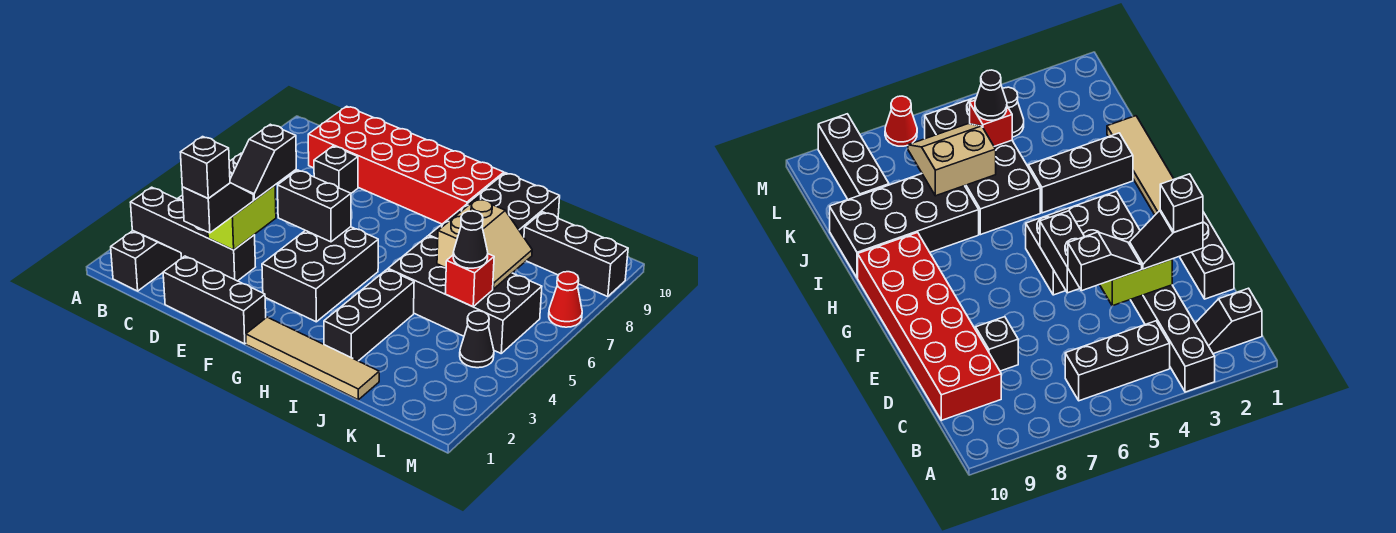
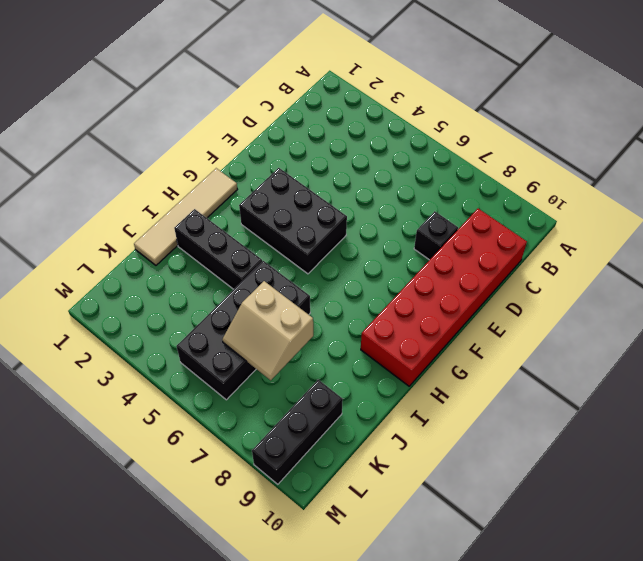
none -> black 1x4 brick [130,187,255,281]
none -> black 1x2 slope [111,231,181,291]
none -> black 1x3 brick [1065,321,1170,401]

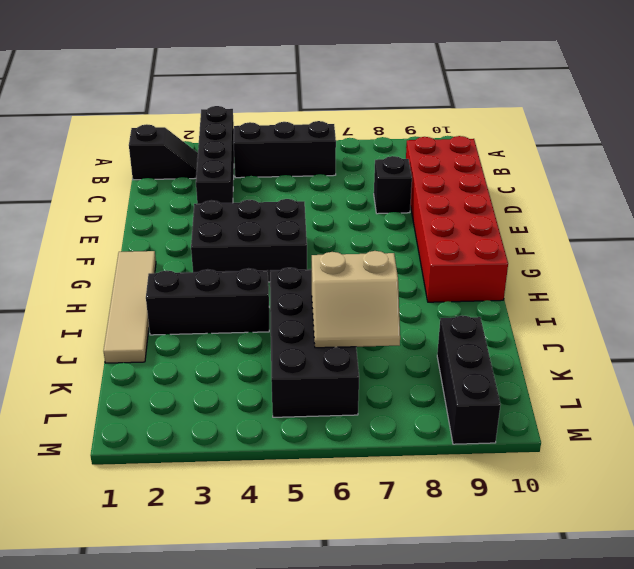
none -> black 1x3 brick [163,256,266,344]
none -> black 2x4 brick [429,173,560,239]
none -> black 1x1 cone [460,311,494,368]

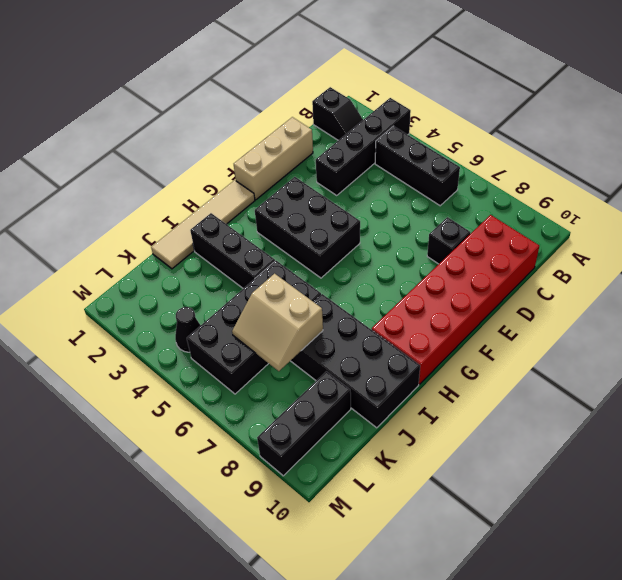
tan 1x3 brick [234,117,313,200] -> black 1x3 brick [163,256,266,344]
none -> red 1x1 cone [549,272,582,327]
none -> lime 1x2 brick [208,185,276,250]
none -> black 1x2 brick [278,170,351,242]

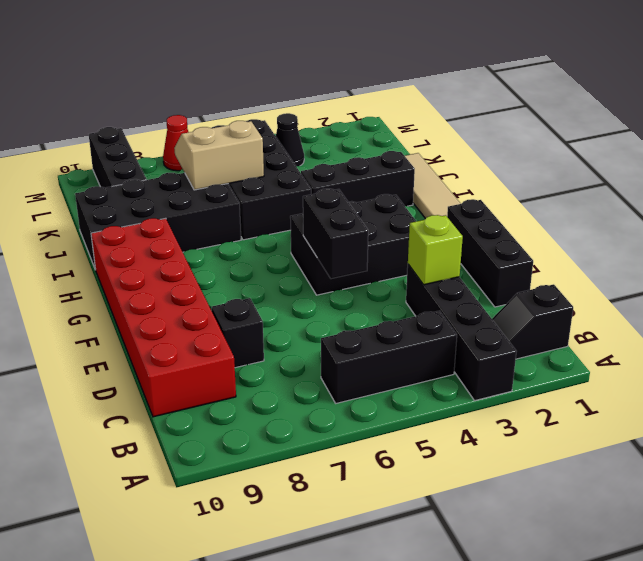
lime 1x1 brick [408,215,463,285] -> lime 1x2 brick [208,185,276,250]
none -> red 1x1 brick [445,254,494,307]
none -> black 1x2 slope [182,183,253,233]
none -> black 1x2 slope [230,124,296,200]

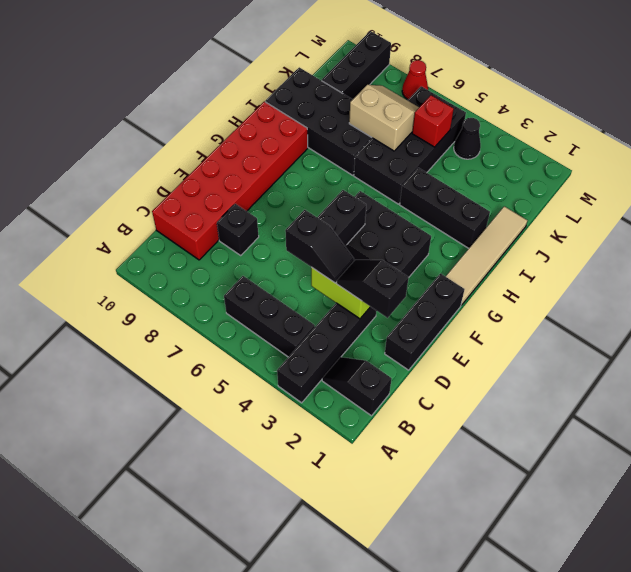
none -> black 1x1 cone [453,211,488,268]
none -> black 1x1 brick [180,137,230,198]

